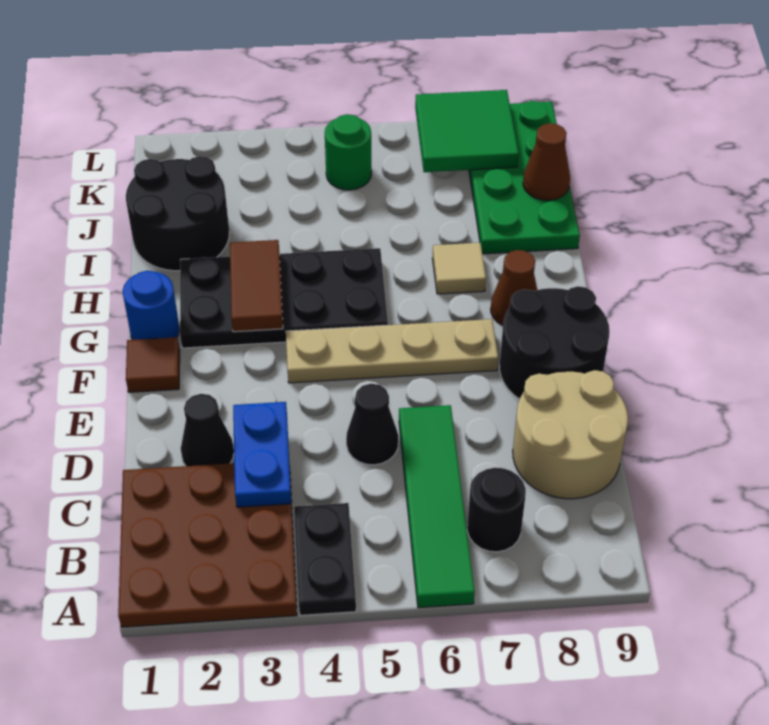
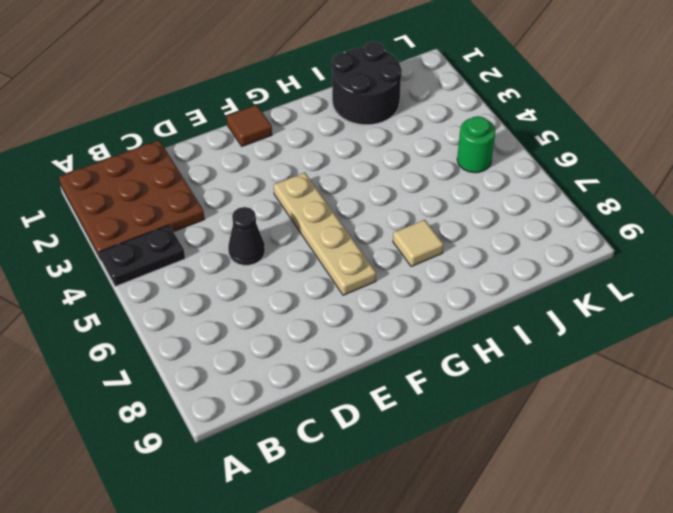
none -> green 1x4 tile [399,405,475,608]
none -> black 1x1 round brick [467,468,526,552]
none -> tan 2x2 round brick [513,370,628,499]

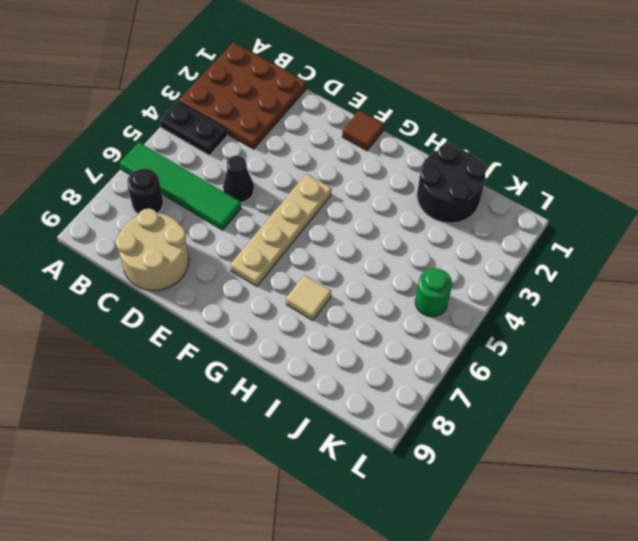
none -> black 1x1 cone [181,394,234,466]
none -> black 2x2 round brick [500,286,609,399]
none -> blue 1x1 round brick [122,271,180,340]

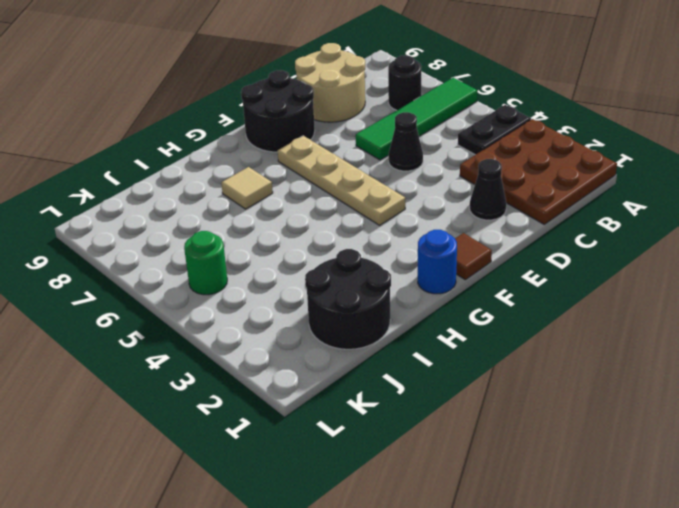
none -> black 2x4 plate [180,248,388,348]
none -> brown 1x1 cone [491,250,537,326]
none -> green 2x4 plate [469,101,580,254]

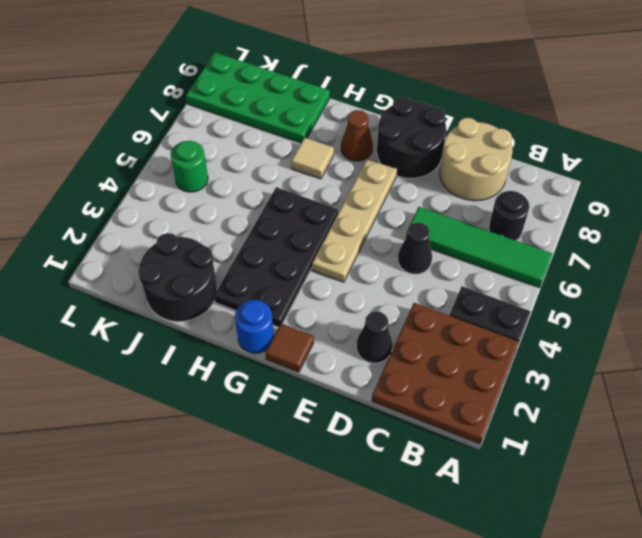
none -> blue 1x2 plate [233,402,291,507]
none -> brown 1x2 tile [230,240,283,332]
none -> brown 1x1 cone [523,123,570,200]

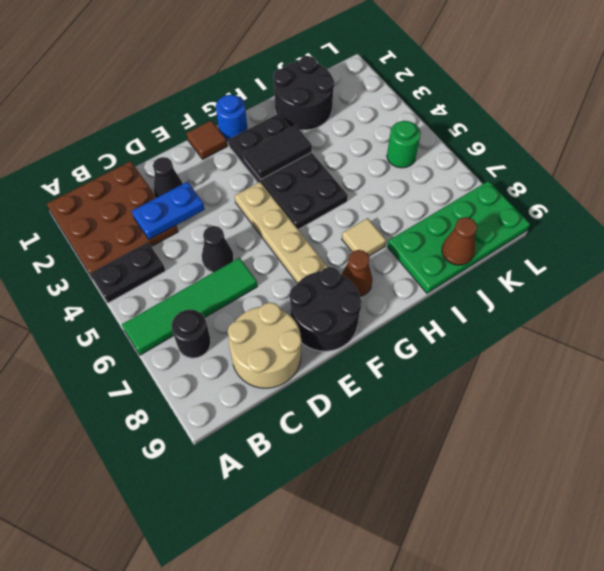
black 1x2 tile [244,125,312,179] -> brown 1x2 tile [230,240,283,332]
none -> green 2x2 tile [415,90,519,172]

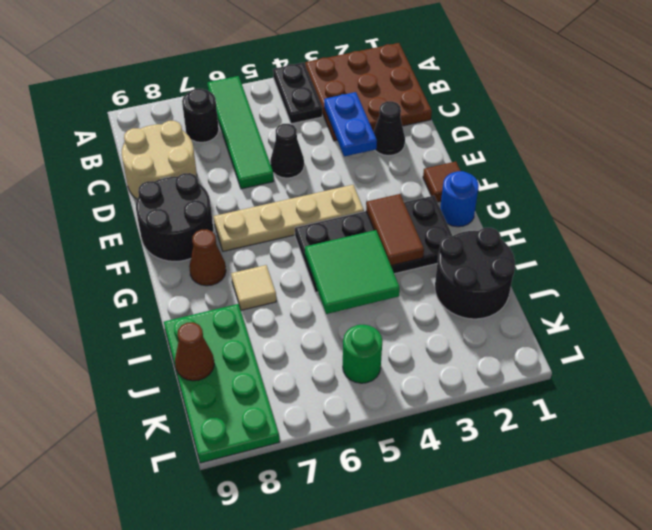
green 2x2 tile [305,230,400,314] -> green 2x2 tile moved to [415,90,519,172]

